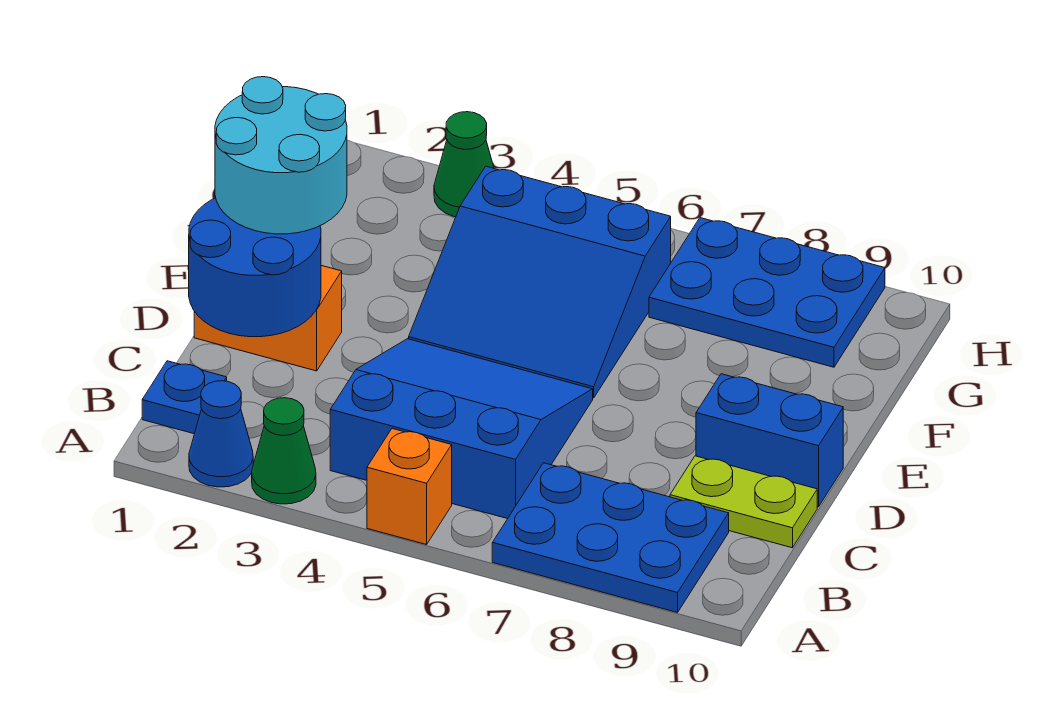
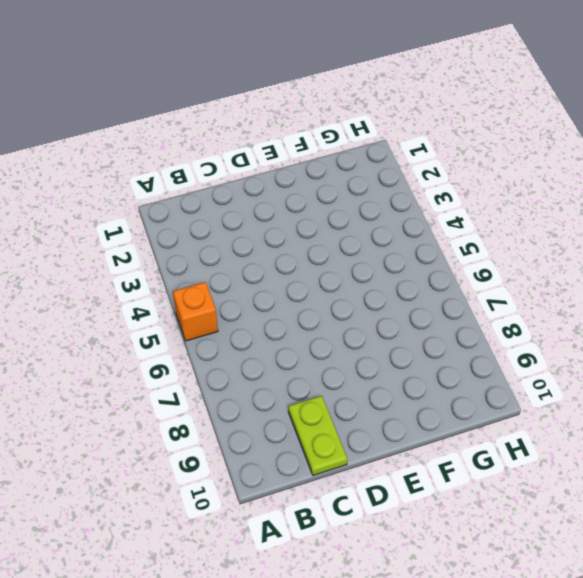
none -> blue 1x1 cone [189,381,253,487]
none -> green 1x1 cone [252,398,316,504]
none -> blue 2x3 plate [492,463,729,612]

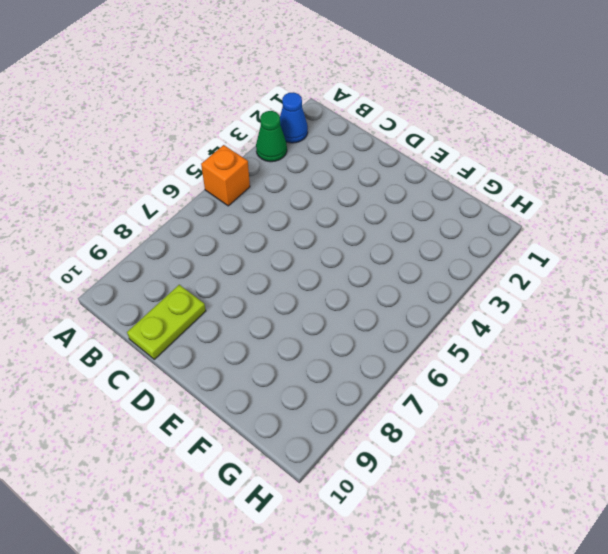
none -> blue 2x3 plate [492,463,729,612]
none -> blue 1x1 plate [142,361,227,434]
none -> blue 3x3 slope [330,339,593,519]

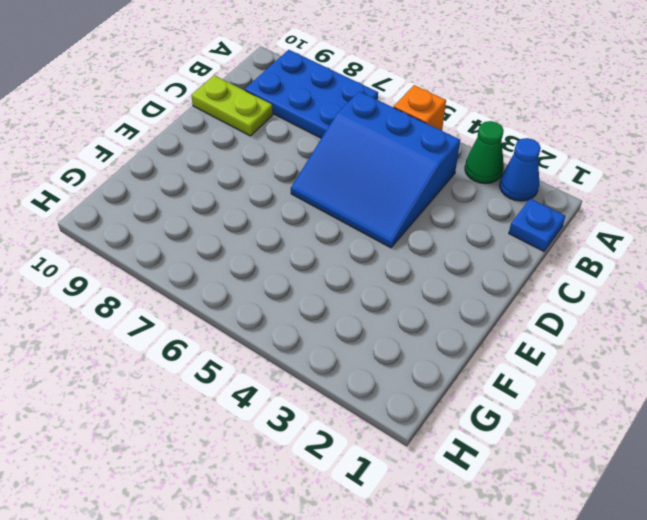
none -> orange 1x2 brick [194,266,342,371]
none -> blue 1x2 brick [696,374,843,507]
none -> blue 3x3 slope [409,166,671,398]

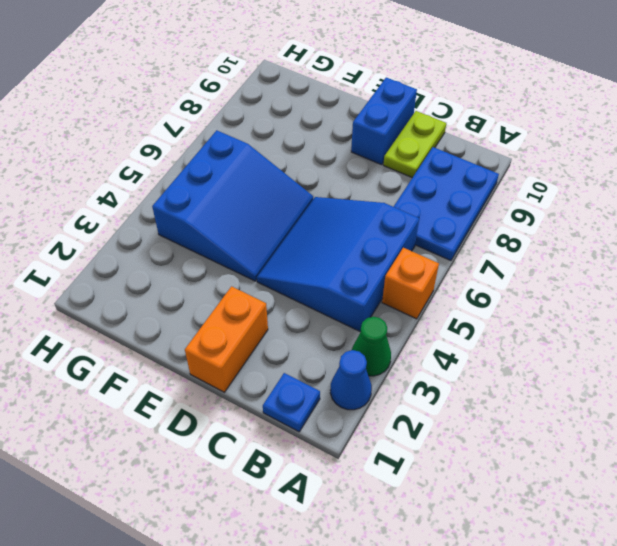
none -> blue 2x3 plate [649,218,885,367]
none -> green 1x1 cone [434,112,494,217]
none -> blue 2x2 round brick [189,198,321,337]

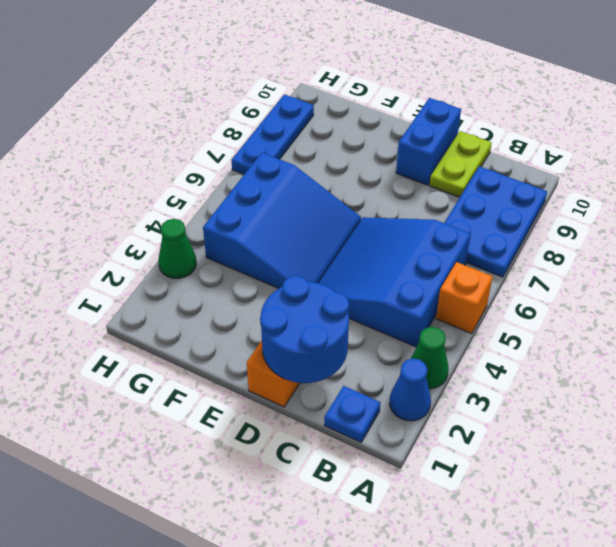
blue 1x3 plate [231,94,314,174] -> blue 2x3 plate [649,218,885,367]
none -> cyan 2x2 round brick [215,77,347,234]

